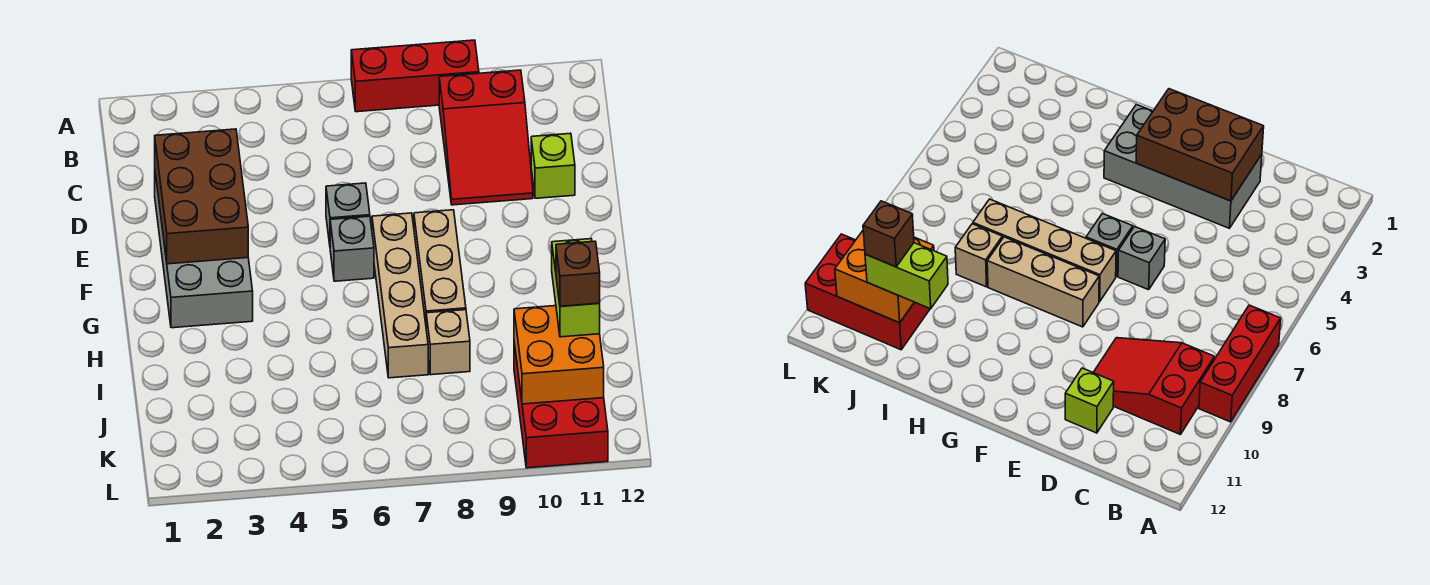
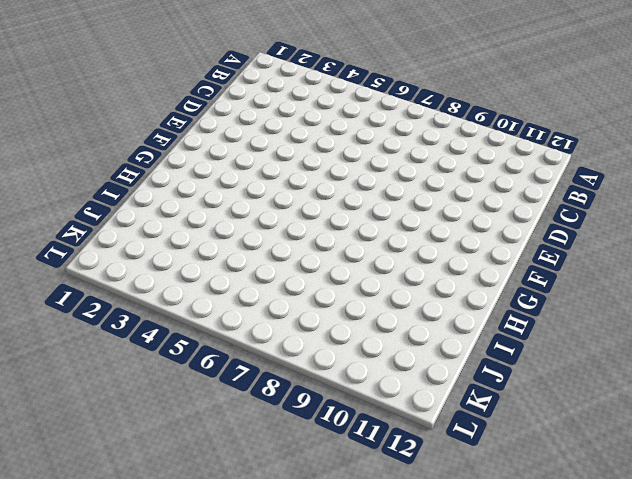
none -> red 1x3 brick [351,40,479,112]
none -> red 2x3 slope [439,70,533,205]
none -> grey 2x4 brick [155,173,253,328]

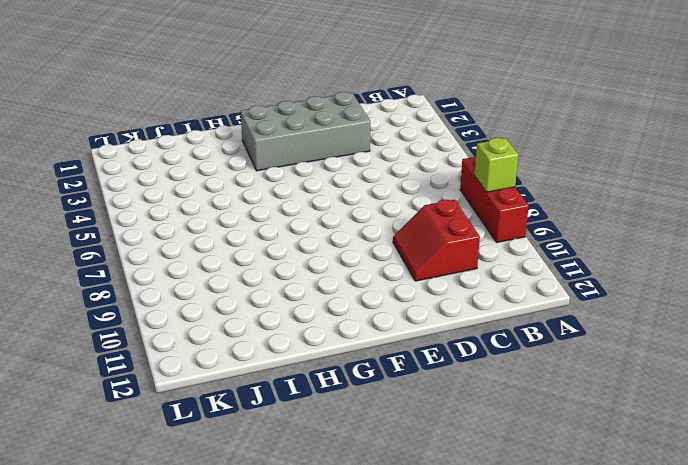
lime 1x1 brick [474,138,518,192] -> lime 1x1 brick moved to [531,133,575,198]
red 2x2 slope [393,200,480,281] -> red 2x3 slope [439,70,533,205]
none -> grey 1x1 brick [326,183,370,244]
none -> grey 1x1 brick [330,216,374,281]
none -> tan 1x4 brick [372,213,428,378]

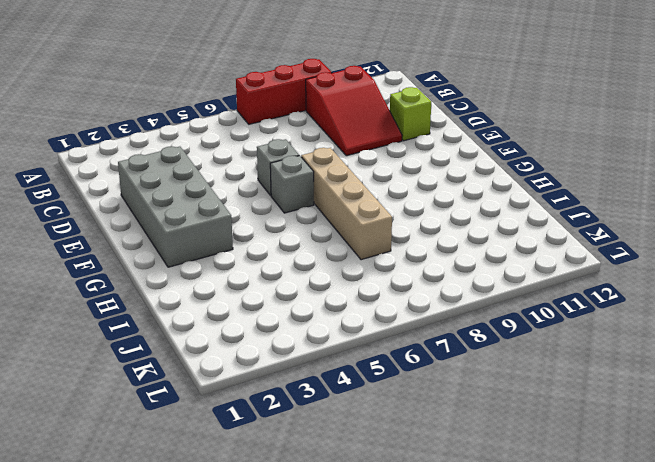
none -> tan 1x3 brick [414,210,466,323]
none -> tan 1x1 brick [426,310,470,375]
none -> red 2x3 brick [514,343,608,468]

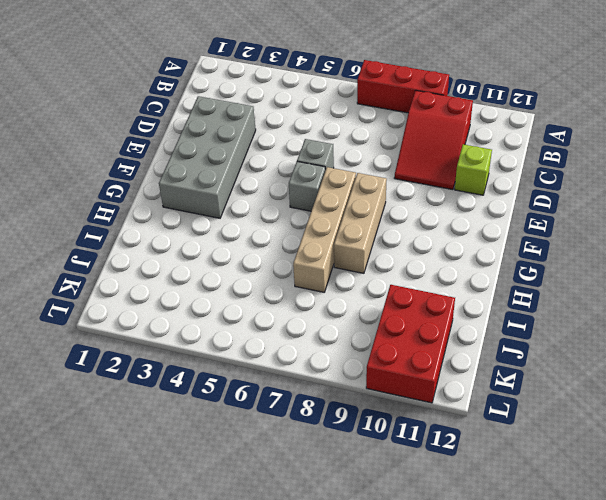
none -> tan 1x1 brick [426,310,470,375]
none -> brown 2x3 brick [155,129,248,264]
none -> orange 2x2 brick [514,306,604,404]

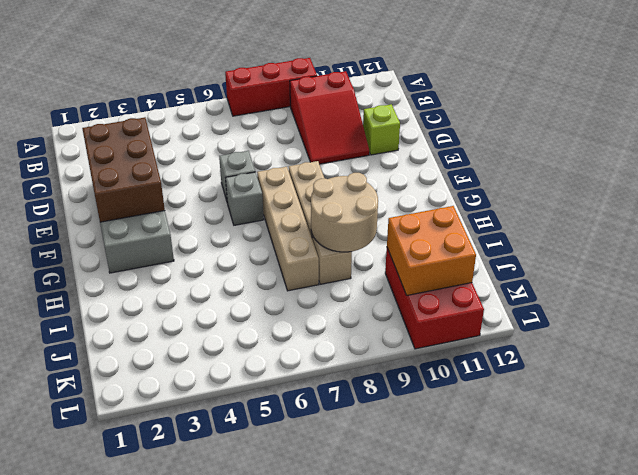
tan 2x2 round brick [311,173,378,252] -> none
none -> lime 1x2 brick [552,239,600,337]
none -> brown 1x1 brick [556,241,600,306]

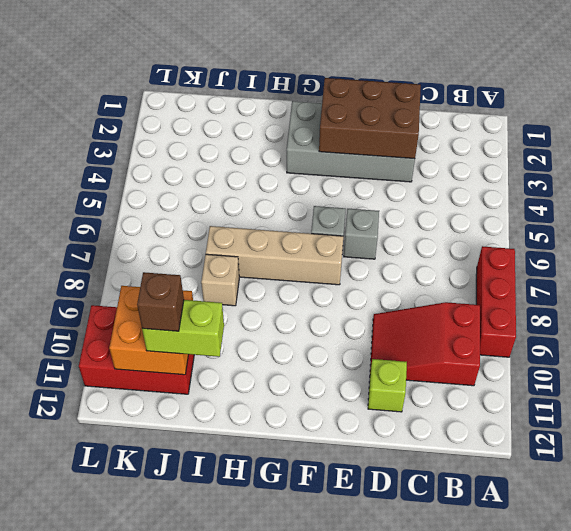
none -> tan 1x3 brick [414,210,466,323]

